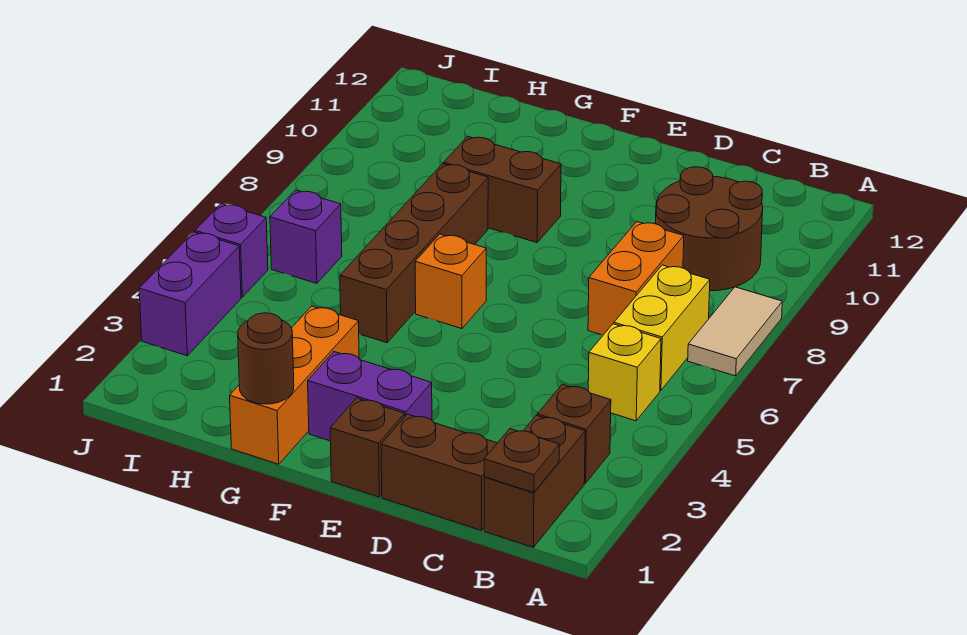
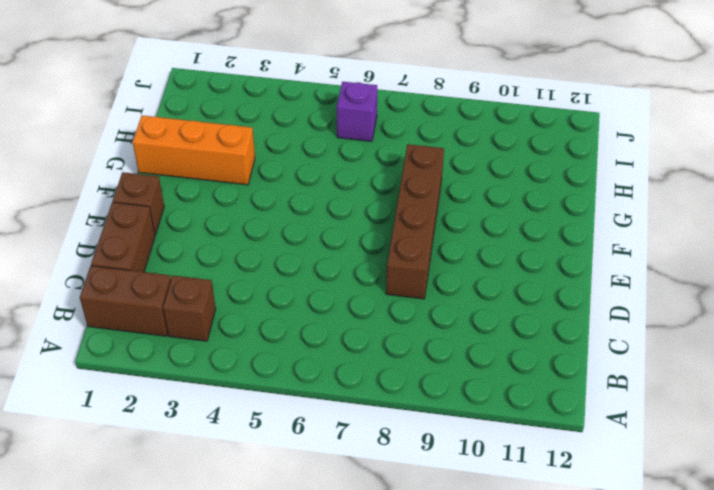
brown 1x4 brick [386,144,444,299] -> brown 1x4 brick turned to [340,164,488,343]
none -> tan 1x2 tile [688,287,782,376]
none -> yellow 1x1 brick [588,324,661,421]
none -> yellow 1x2 brick [614,265,710,390]

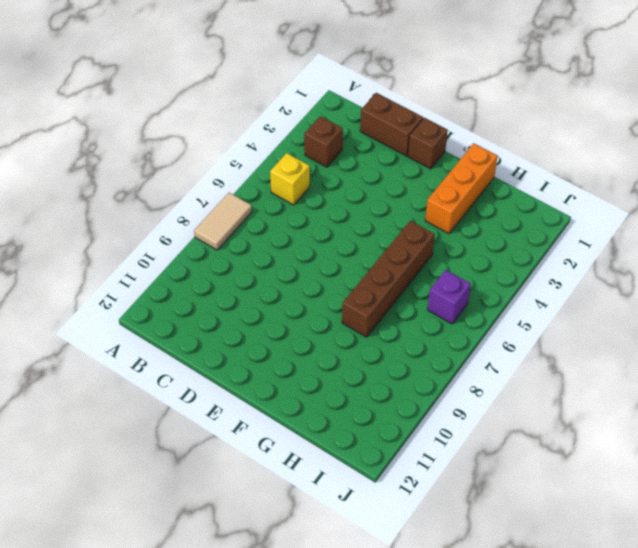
none -> brown 1x2 brick [484,415,585,547]
none -> yellow 1x2 brick [614,265,710,390]
none -> brown 2x2 round brick [656,167,763,291]

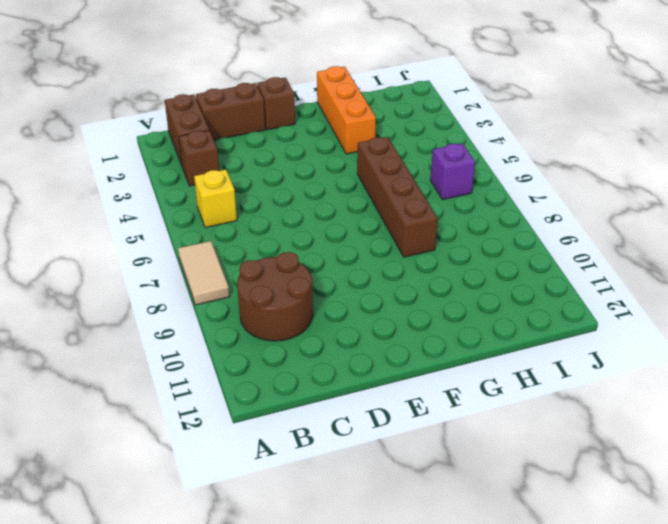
none -> yellow 1x2 brick [614,265,710,390]
none -> orange 1x2 brick [588,222,684,335]
none -> purple 1x2 brick [308,352,432,441]

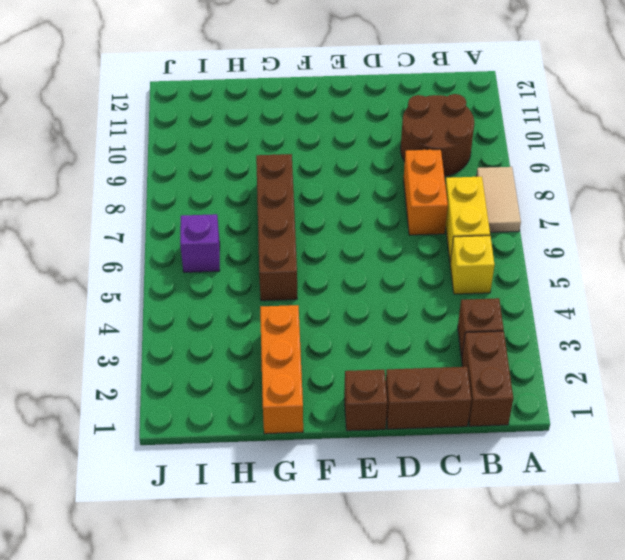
none -> purple 1x2 brick [308,352,432,441]
none -> orange 1x1 brick [415,234,486,329]
none -> brown 1x2 brick [444,136,561,243]

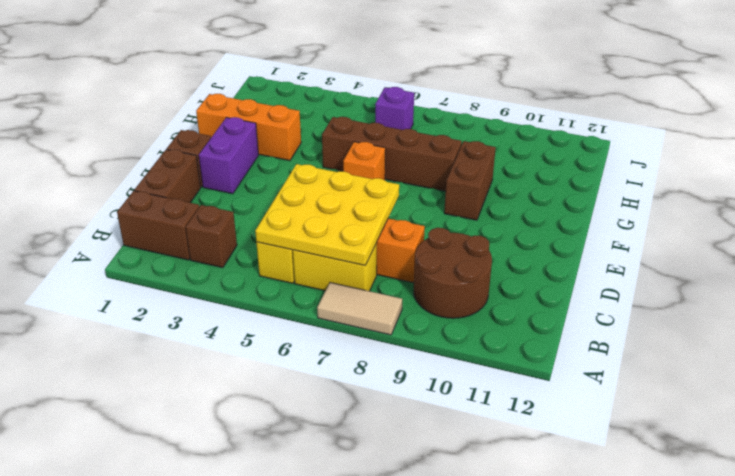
yellow 3x3 plate [255,164,399,265] -> none
none -> purple 1x2 brick [139,232,241,356]
none -> purple 1x1 brick [195,204,268,297]
none -> brown 1x1 plate [484,429,559,493]

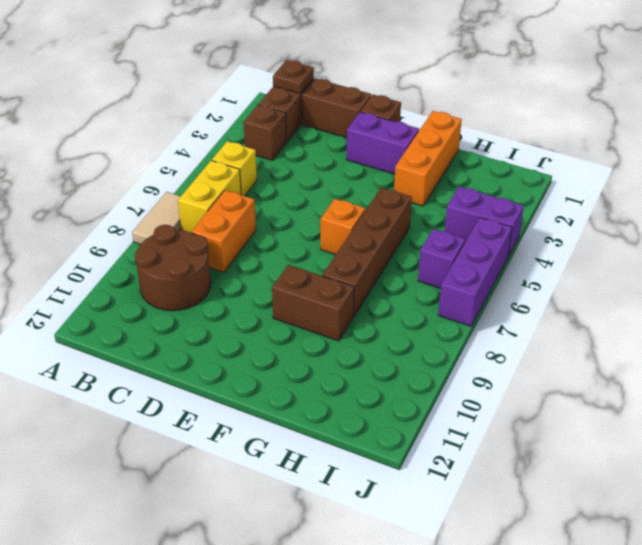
purple 1x2 brick [445,186,524,256] -> purple 1x2 brick turned to [139,232,241,356]
purple 1x3 brick [438,217,512,326] -> purple 1x1 brick [195,204,268,297]
none -> brown 1x1 round brick [238,313,294,404]

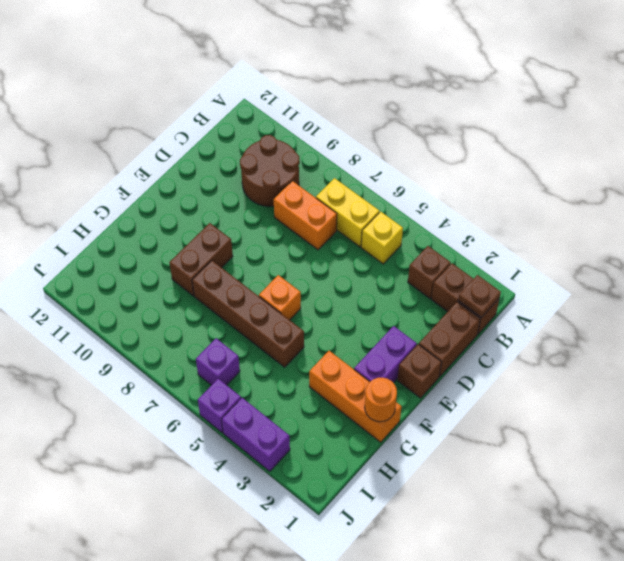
orange 1x1 round brick [365,378,397,422] -> brown 1x1 round brick [238,313,294,404]
none -> tan 1x2 tile [688,287,782,376]

